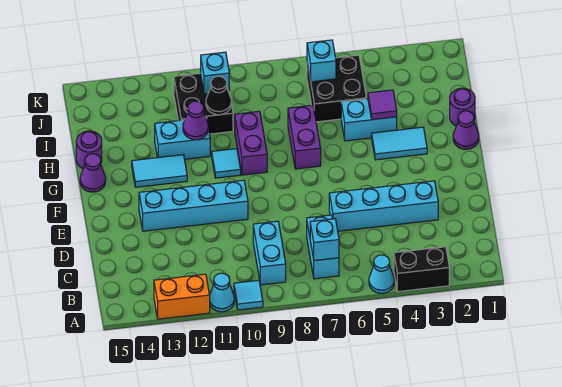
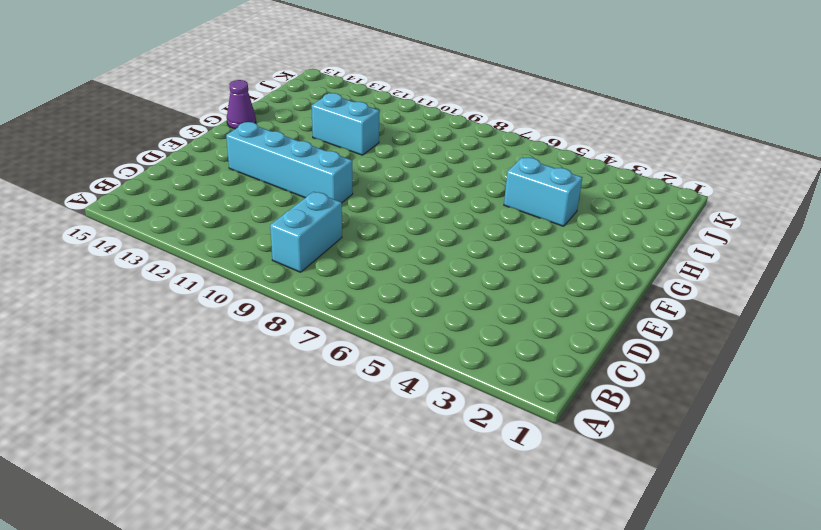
none -> black 1x2 brick [394,247,449,292]
none -> cyan 1x1 cone [369,255,394,293]
none -> cyan 1x1 tile [234,280,263,310]

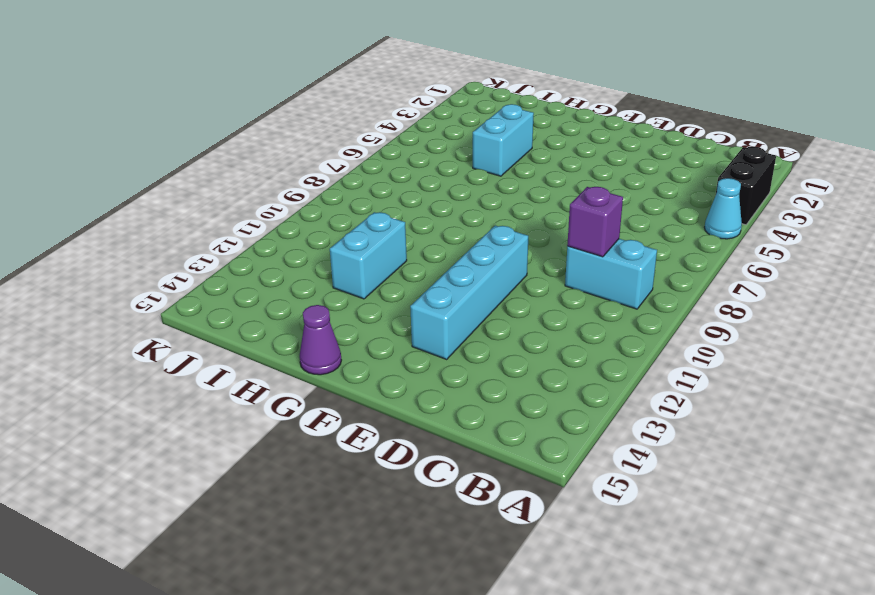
purple 1x1 brick [567,187,623,257] -> none
none -> cyan 1x1 tile [234,280,263,310]
none -> cyan 1x1 cone [210,273,234,312]
none -> orange 1x2 brick [154,274,210,319]

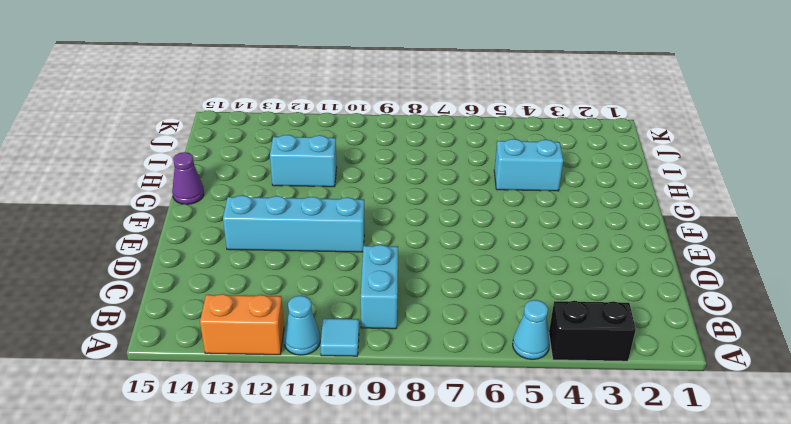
none -> cyan 1x2 brick [307,215,339,279]
none -> cyan 1x4 brick [329,181,438,231]
none -> purple 1x1 cone [453,111,479,149]

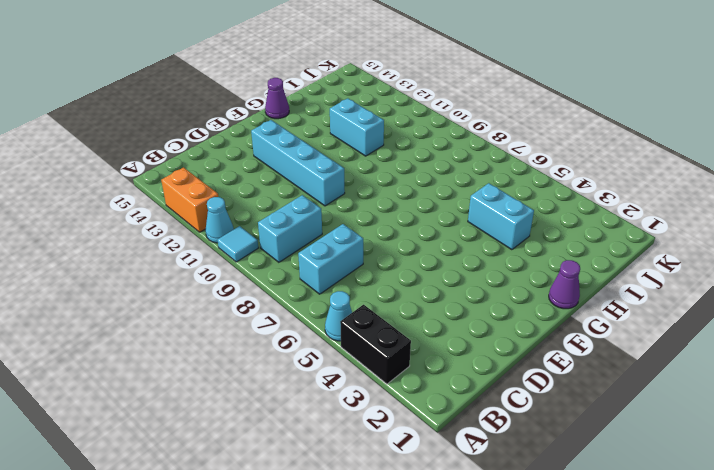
none -> cyan 1x4 brick [329,181,438,231]
none -> cyan 1x2 tile [372,127,427,160]
none -> purple 1x2 brick [288,105,321,169]

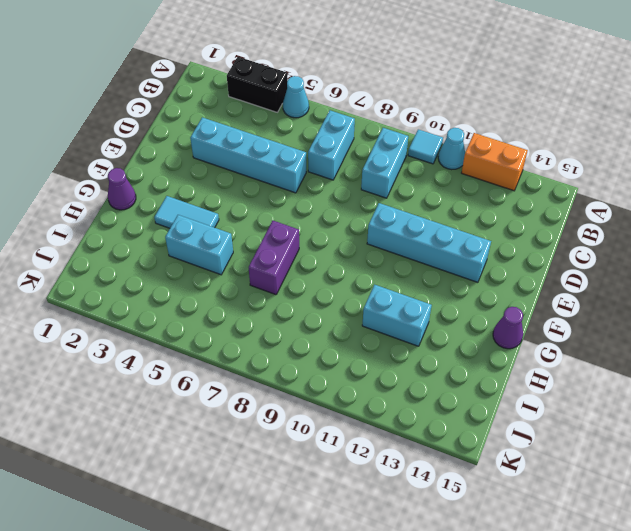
none -> purple 1x2 brick [235,111,267,175]
none -> cyan 1x1 tile [212,149,241,178]
none -> cyan 1x2 tile [132,155,187,187]

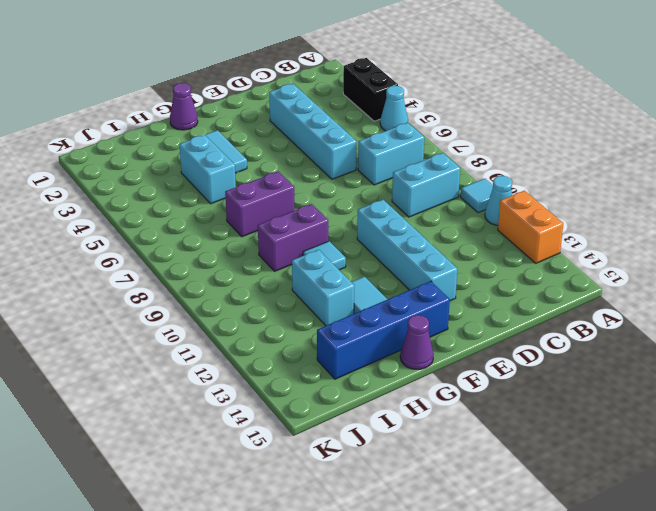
blue 1x4 brick [317,281,450,379] -> none
none -> purple 1x1 round brick [450,88,475,126]
none -> purple 1x1 round brick [76,131,102,169]
none -> black 2x2 brick [307,55,366,122]

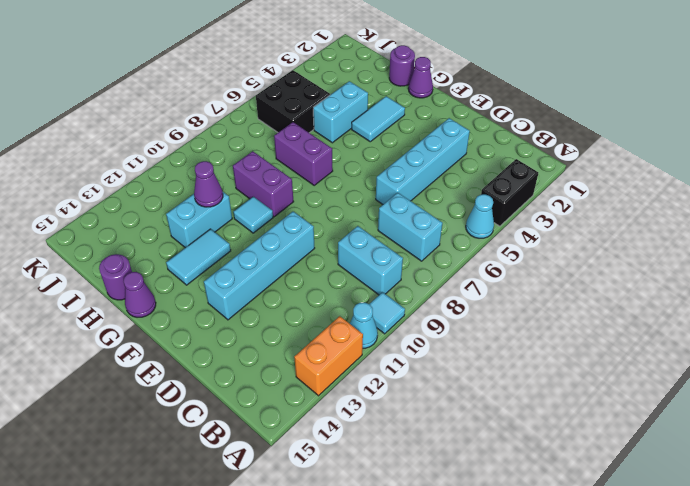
none -> black 2x2 brick [174,73,233,134]
none -> cyan 1x1 brick [310,219,339,261]
none -> purple 1x1 tile [368,90,397,120]

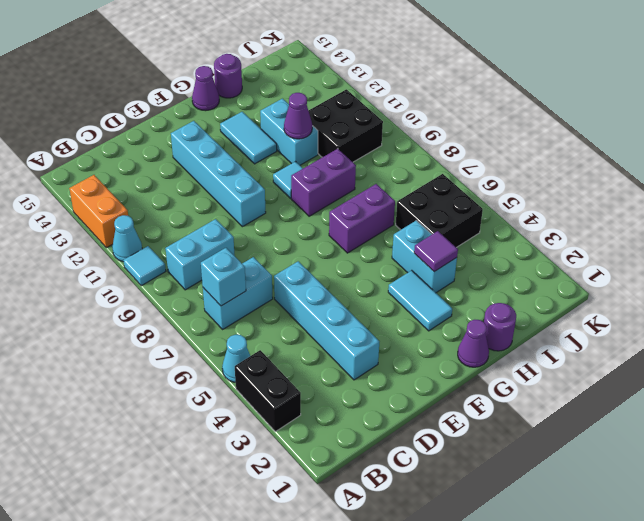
none -> black 1x1 cone [206,76,231,115]
none -> cyan 1x1 brick [307,40,336,82]
none -> cyan 1x1 brick [201,52,229,94]

